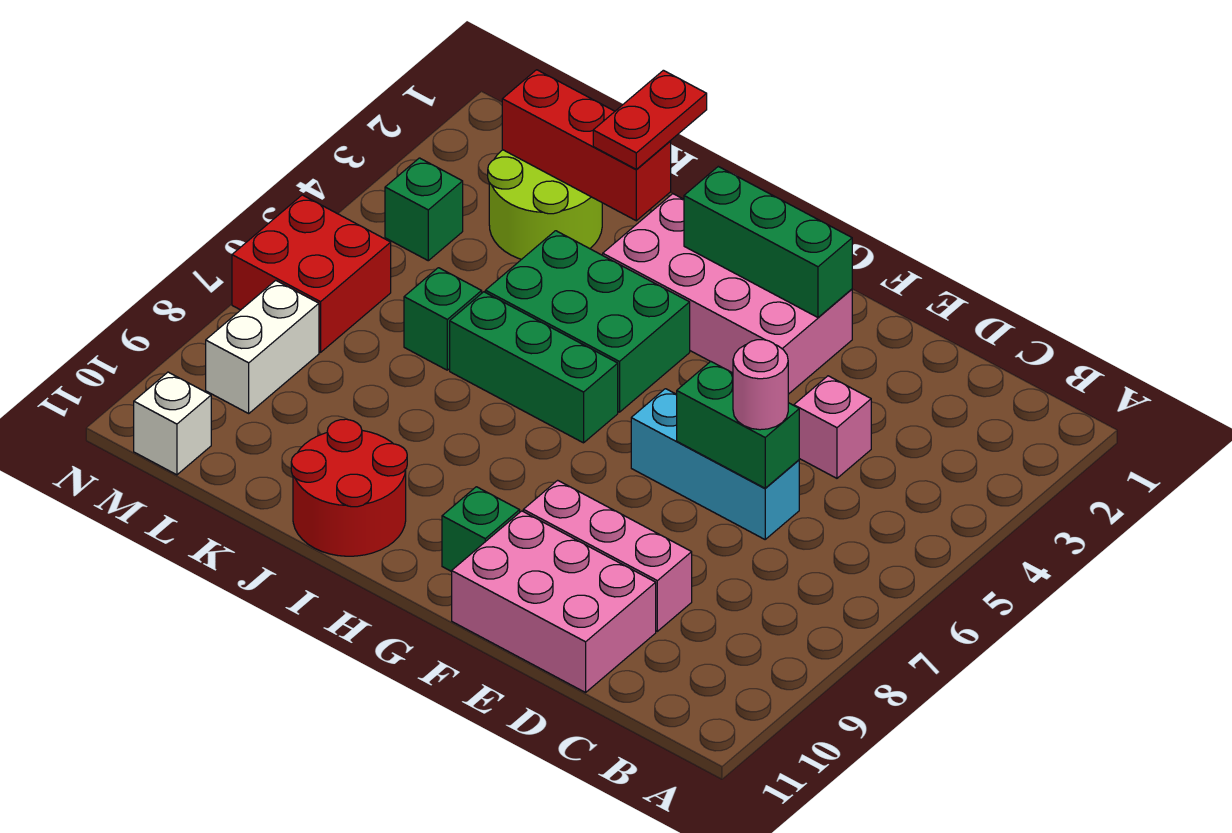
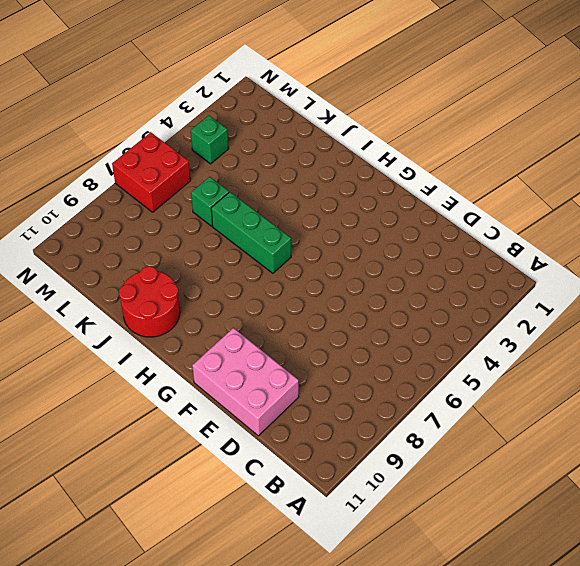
none -> pink 1x1 brick [794,376,871,478]
none -> cyan 1x3 brick [631,389,799,539]
none -> pink 1x3 brick [523,480,692,631]

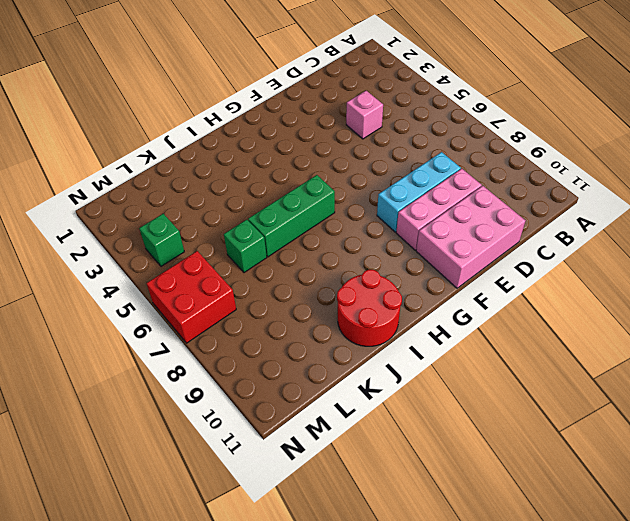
cyan 1x3 brick [377,152,461,232] -> cyan 1x3 brick moved to [631,389,799,539]
none -> pink 2x4 brick [603,194,852,394]
none -> green 1x1 brick [442,487,520,572]
none -> green 2x3 brick [485,231,690,412]

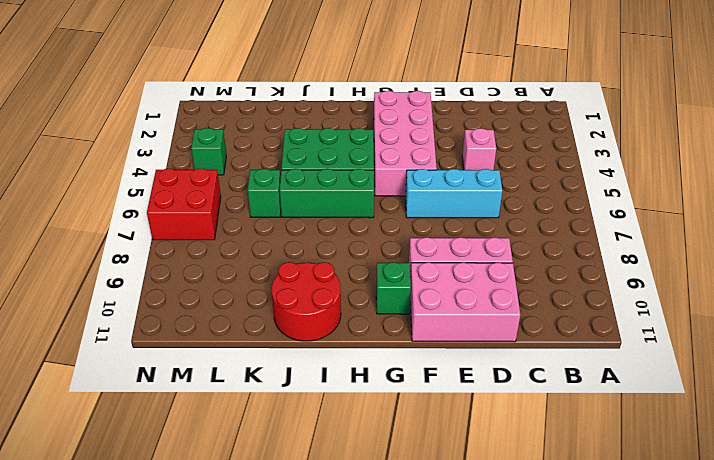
pink 2x4 brick [374,91,437,196] -> pink 2x4 brick turned to [603,194,852,394]
none -> lime 2x2 round brick [488,150,602,259]
none -> white 1x2 brick [206,280,319,413]
none -> white 1x1 brick [134,372,211,475]

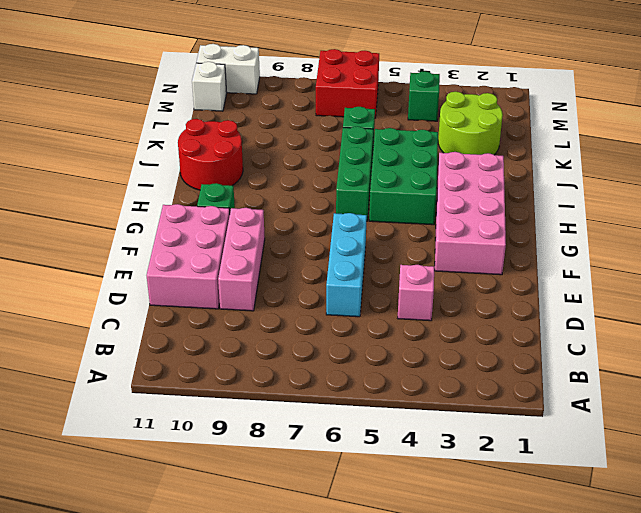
white 1x2 brick [196,44,260,94] -> white 1x2 brick moved to [206,280,319,413]
none -> green 1x2 brick [676,361,799,488]
none -> green 1x3 brick [684,167,852,317]
none -> red 1x3 brick [502,70,671,221]

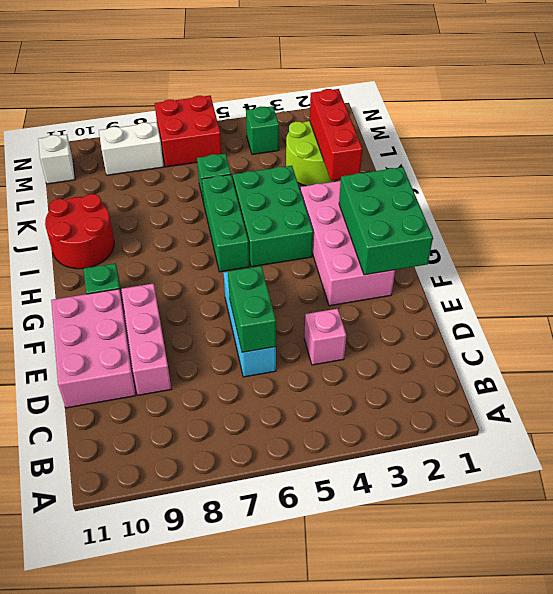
green 2x3 brick [339,167,433,275] -> green 1x3 brick [684,167,852,317]
none -> pink 1x1 round brick [733,340,788,430]
none -> red 1x2 plate [593,70,707,169]

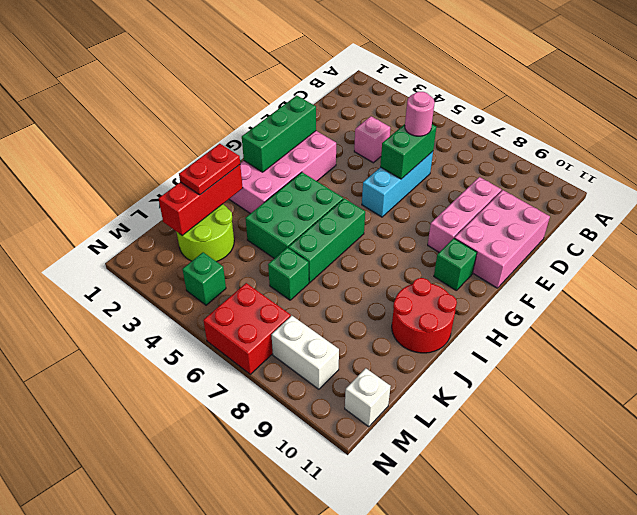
red 1x2 plate [179,144,240,195] -> red 1x2 plate turned to [593,70,707,169]

